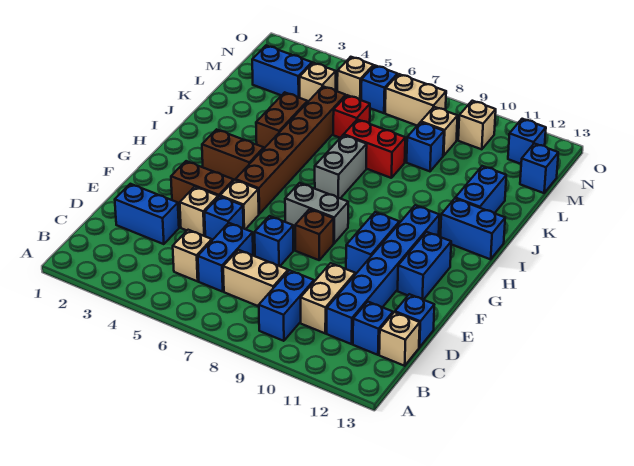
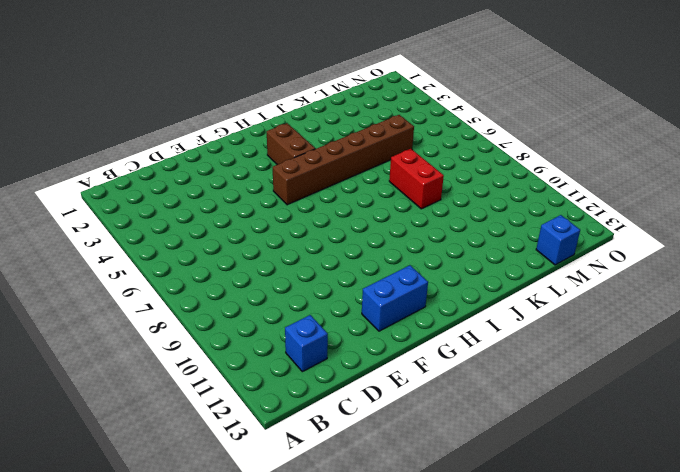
none -> blue 1x2 brick [259,270,314,341]
none -> tan 1x1 brick [173,230,212,281]
none -> blue 1x2 brick [198,223,253,292]
none -> tan 1x2 brick [223,250,288,306]

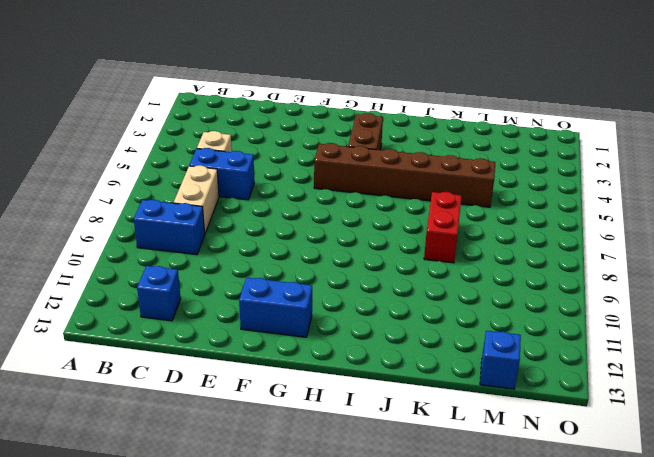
none -> tan 1x2 brick [301,263,355,333]
none -> blue 1x6 brick [327,205,439,344]
none -> tan 1x1 brick [379,312,420,366]
none -> blue 1x2 brick [115,184,179,244]

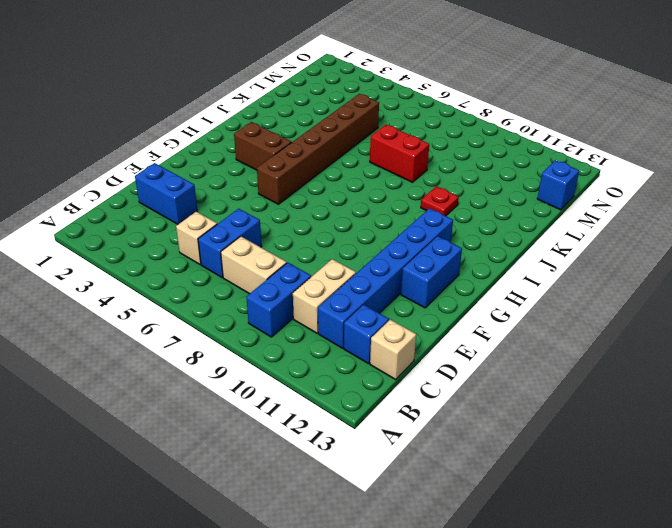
red 1x1 plate [421,186,459,216] -> none
none -> blue 1x1 brick [395,294,434,347]
none -> tan 1x1 brick [180,187,218,236]
none -> blue 1x1 brick [205,196,243,240]
none -> blue 1x1 brick [255,216,293,266]

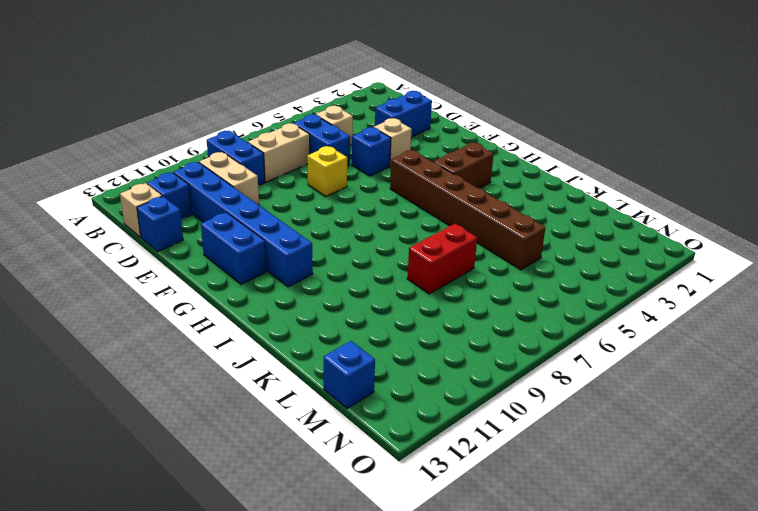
yellow 1x1 brick [307,146,347,196] -> blue 1x1 brick [255,216,293,266]
none -> brown 1x2 brick [171,161,234,205]
none -> tan 1x1 brick [220,180,259,229]
none -> brown 1x1 brick [295,209,334,260]
none -> blue 1x2 brick [346,212,399,274]

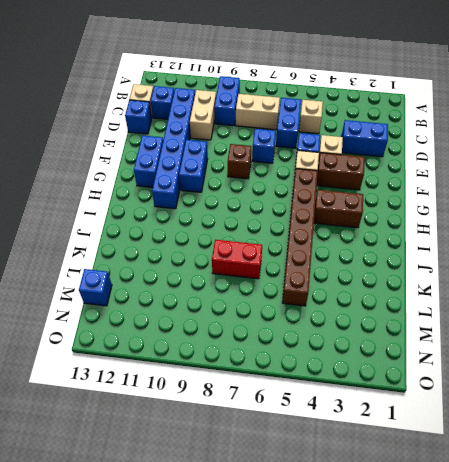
none -> grey 1x2 brick [285,183,348,243]
none -> grey 1x2 brick [315,135,367,198]
none -> blue 1x2 brick [440,199,505,259]
none -> brown 1x2 brick [256,92,307,148]

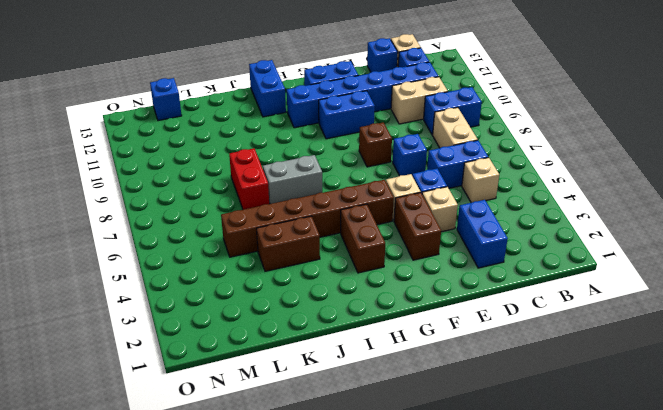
none -> grey 1x2 brick [285,183,348,243]
none -> blue 1x2 brick [455,166,506,213]
none -> red 1x1 brick [333,95,370,138]
none -> blue 1x1 brick [407,122,444,171]

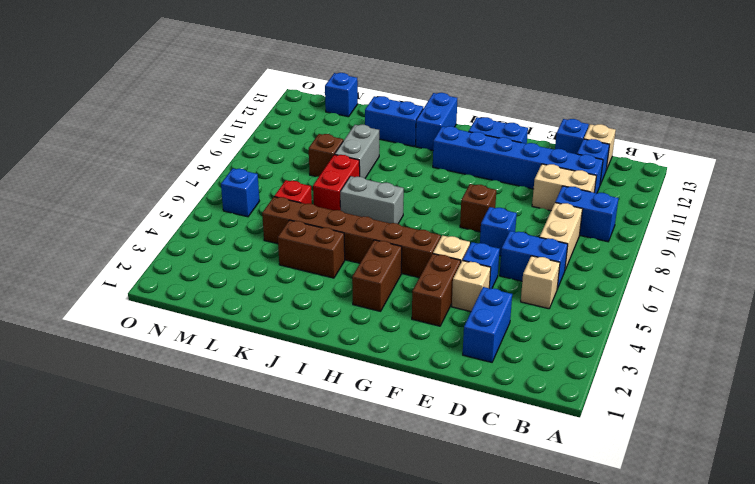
grey 1x2 brick [335,125,379,178] -> grey 1x2 brick moved to [285,183,348,243]
brown 1x1 brick [309,134,343,177] -> blue 1x1 brick [407,122,444,171]
none -> blue 1x2 brick [346,212,399,274]
none -> blue 1x2 brick [252,46,312,98]
none -> tan 1x1 brick [300,63,336,102]
none -> tan 1x1 brick [421,107,458,156]

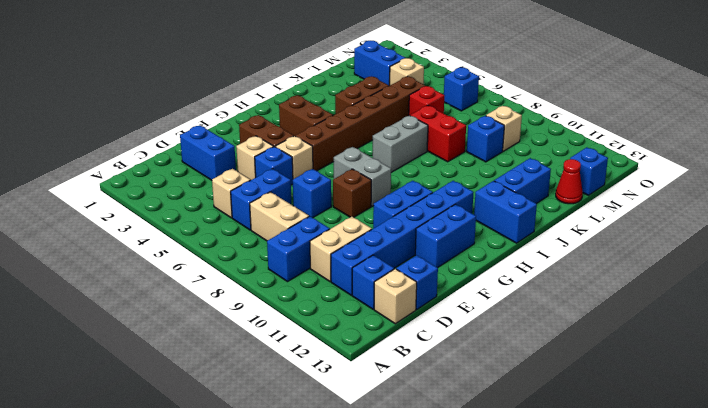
red 1x1 cone [556,159,583,204] -> none
none -> tan 1x1 brick [337,57,373,100]
none -> tan 1x2 brick [385,74,446,125]
none -> tan 1x1 brick [458,101,496,149]
none -> blue 1x1 brick [508,119,546,164]

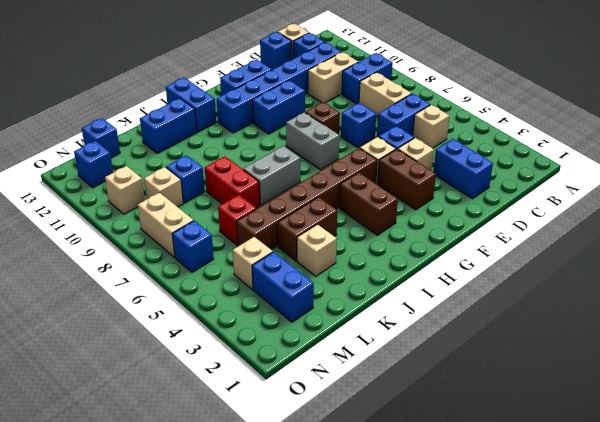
tan 1x1 brick [297,224,337,276] -> tan 1x1 brick moved to [337,57,373,100]

